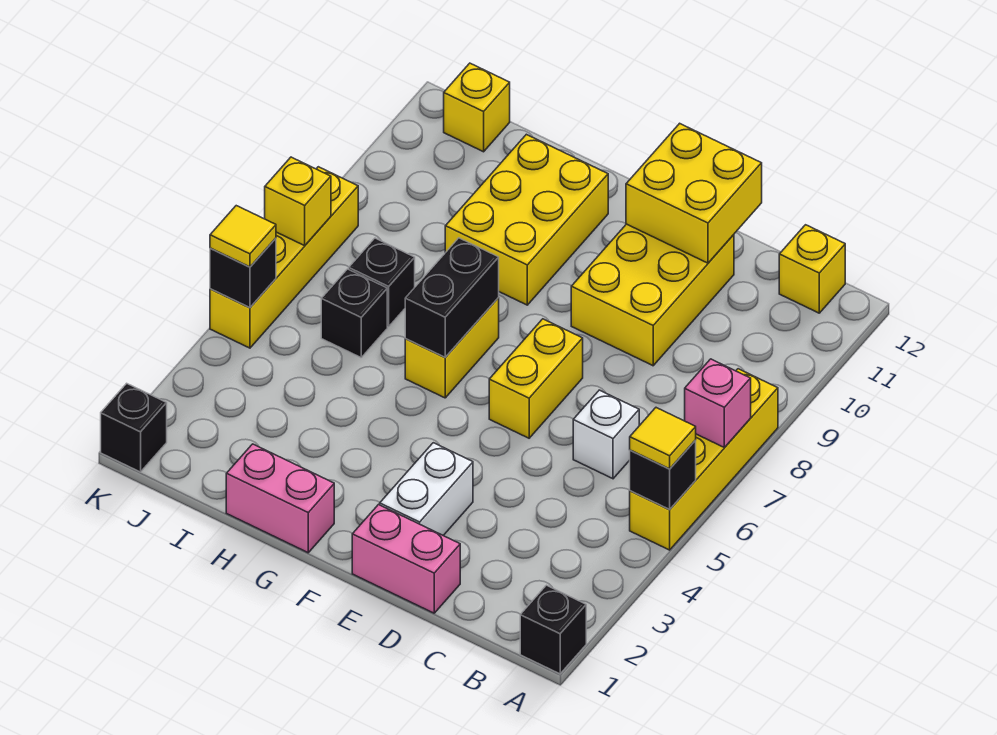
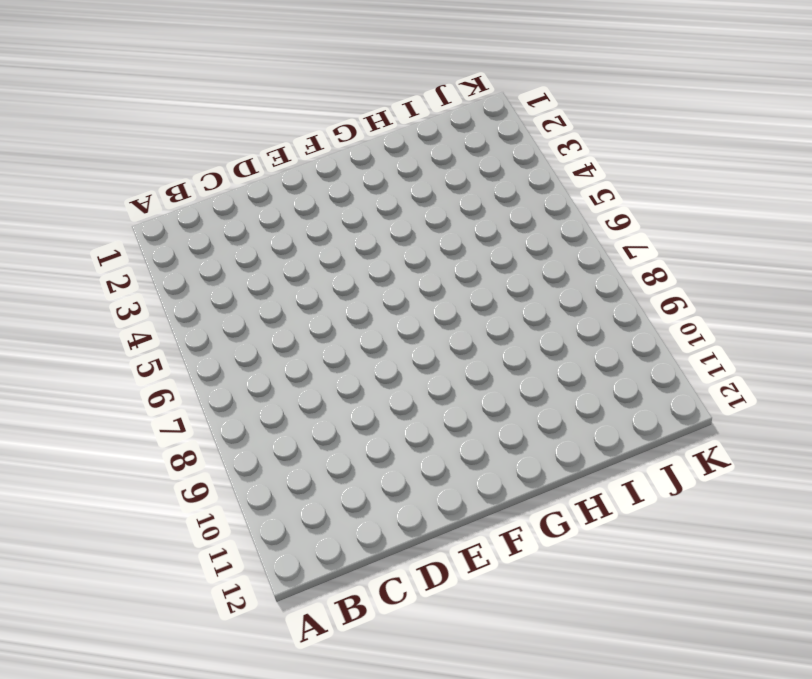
none -> black 1x1 brick [520,585,586,674]
none -> yellow 1x4 brick [630,369,778,550]
none -> yellow 1x1 brick [779,225,845,313]

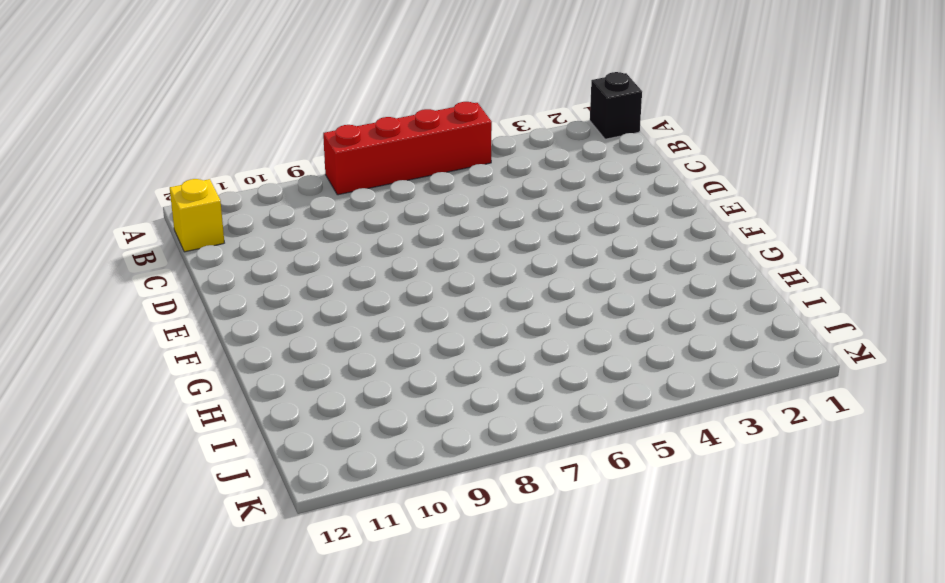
red 1x4 brick [323,102,492,195] -> yellow 1x4 brick [630,369,778,550]
none -> white 1x1 brick [573,390,639,479]
none -> pink 1x2 brick [352,505,460,613]
none -> yellow 2x3 brick [571,224,734,366]

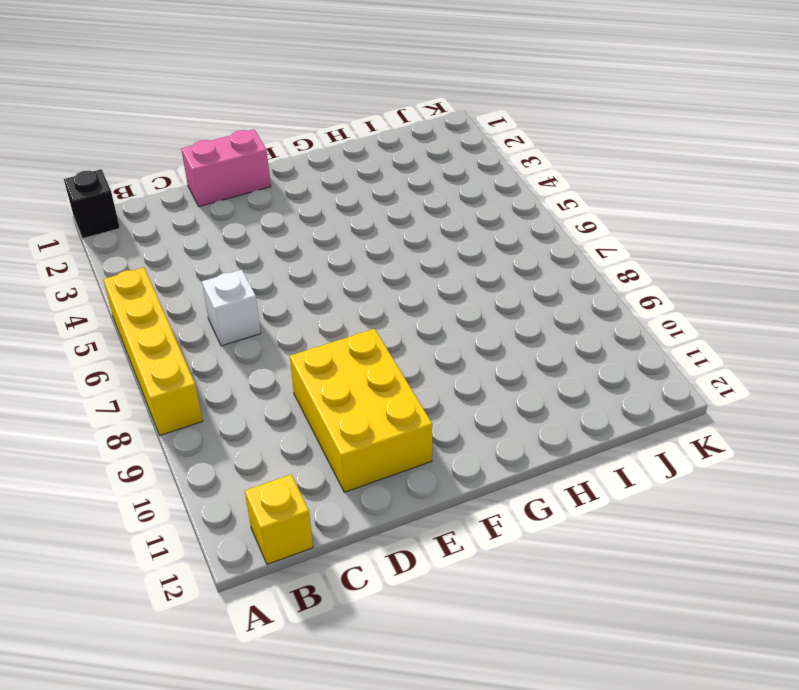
none -> white 1x2 brick [380,443,473,535]
none -> yellow 1x2 brick [489,319,583,438]
none -> pink 1x2 brick [226,444,334,553]

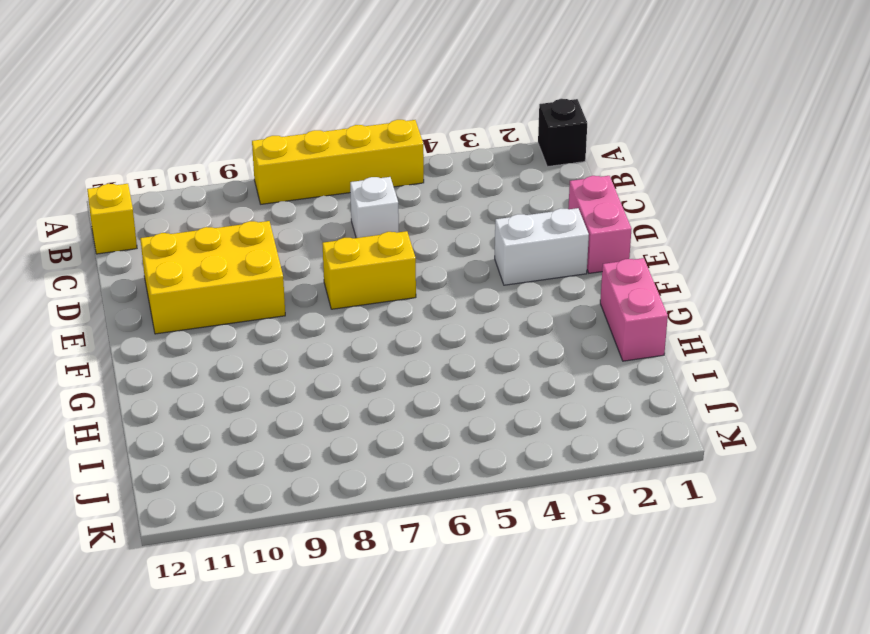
none -> yellow 1x2 brick [405,298,499,398]
none -> yellow 2x3 brick [445,134,608,305]
none -> black 1x1 brick [321,269,387,357]

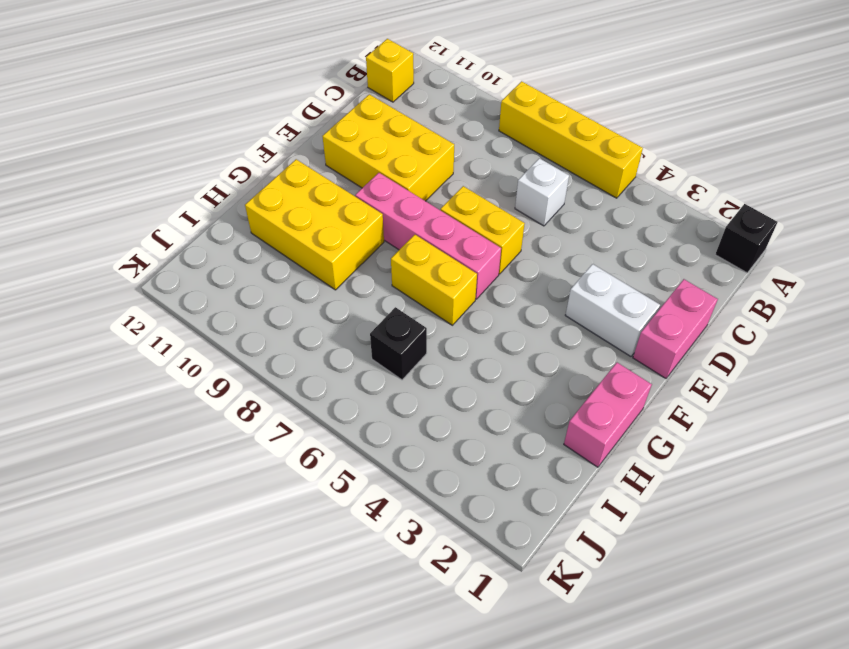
pink 1x4 brick [355,173,501,299] -> none
none -> black 1x1 brick [349,238,415,327]
none -> yellow 1x1 brick [444,63,510,152]
none -> black 1x1 brick [101,383,167,472]

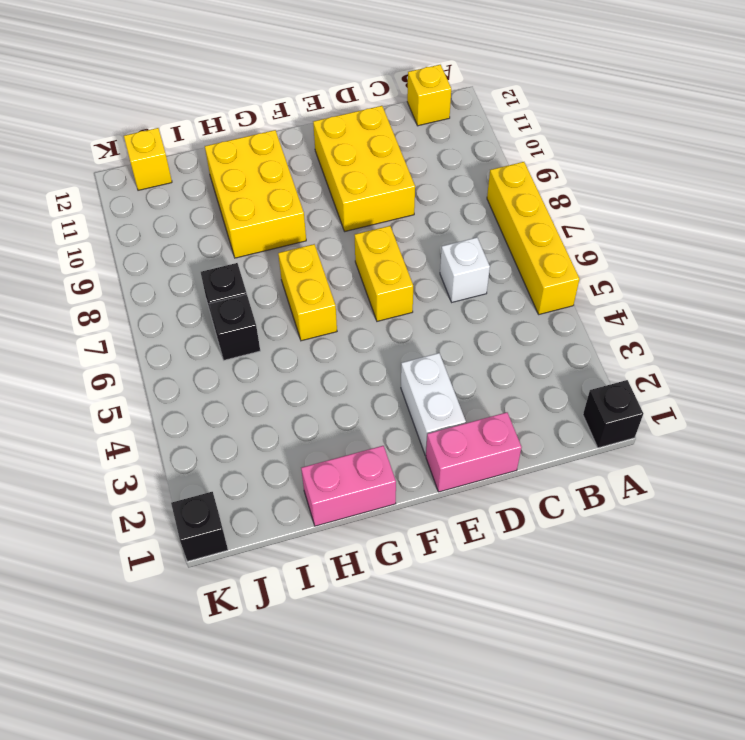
none -> yellow 1x4 brick [210,167,358,348]
none -> black 1x1 brick [630,440,696,510]
none -> pink 1x1 brick [685,359,751,448]

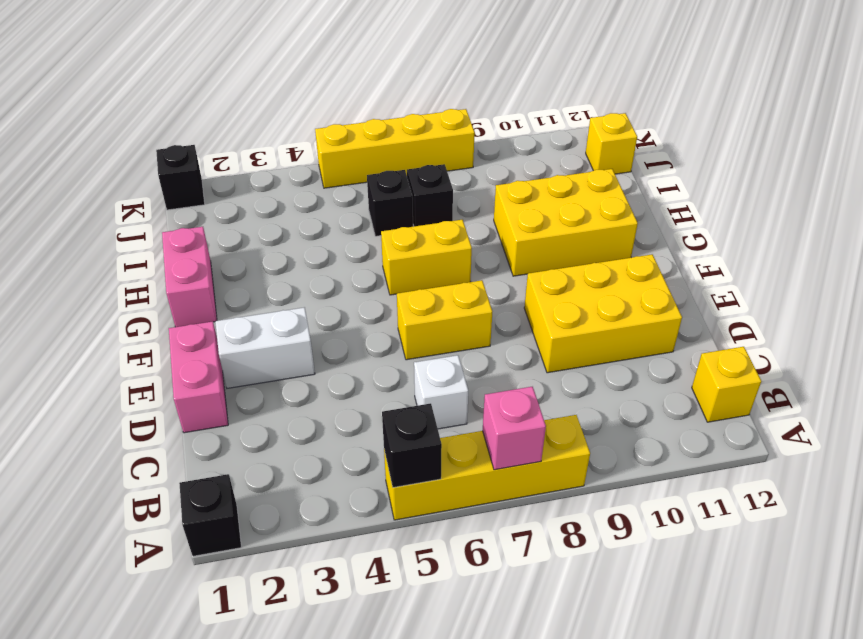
none -> yellow 2x2 brick [626,123,762,263]
none -> black 1x2 brick [405,238,499,357]
none -> black 1x1 brick [210,238,276,308]

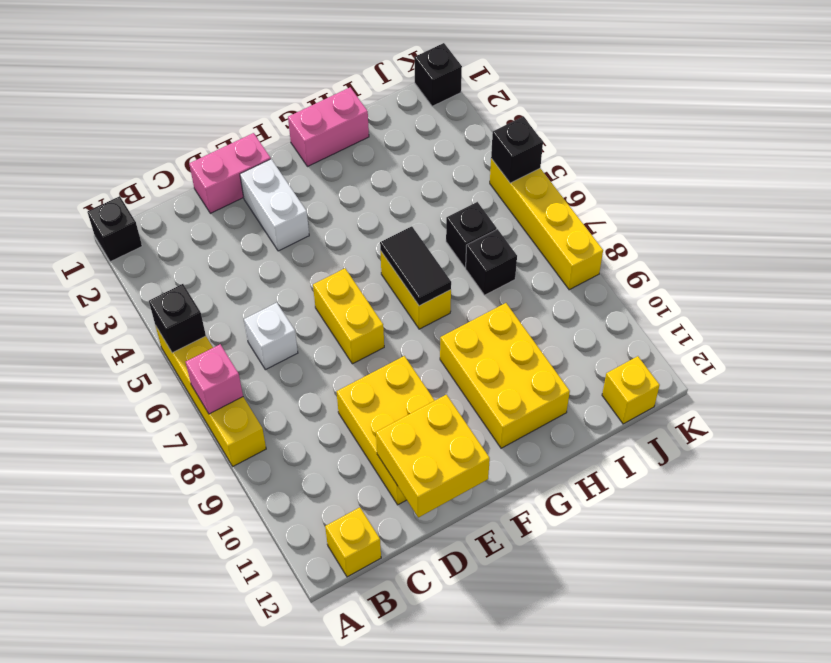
black 1x2 tile [380,226,451,306] -> black 1x2 brick [405,238,499,357]
none -> yellow 1x1 brick [265,157,331,246]
none -> yellow 1x1 tile [630,408,696,469]
none -> yellow 1x1 tile [210,206,276,267]

